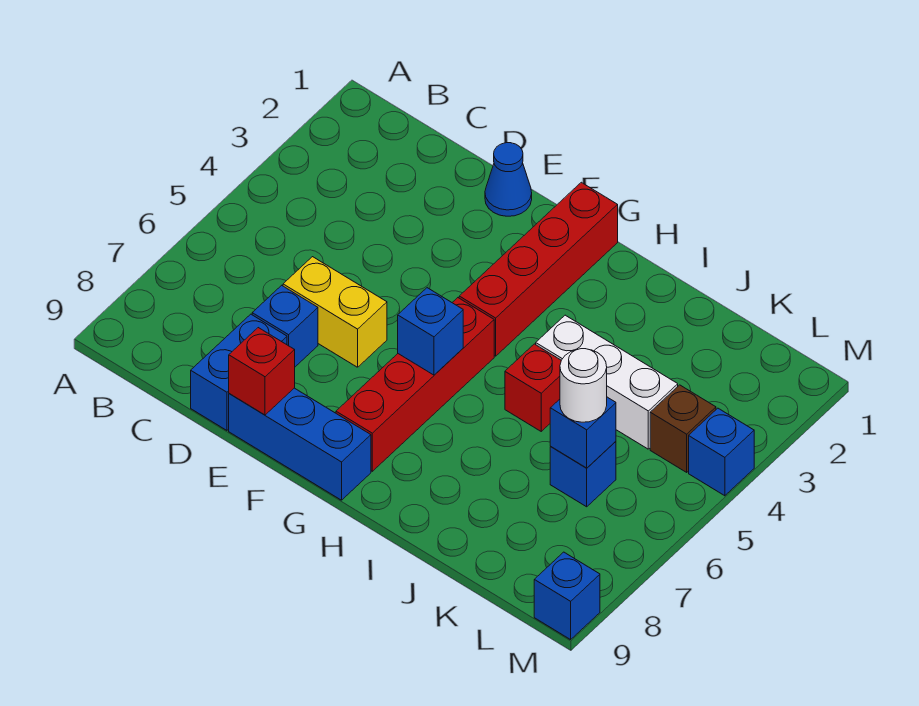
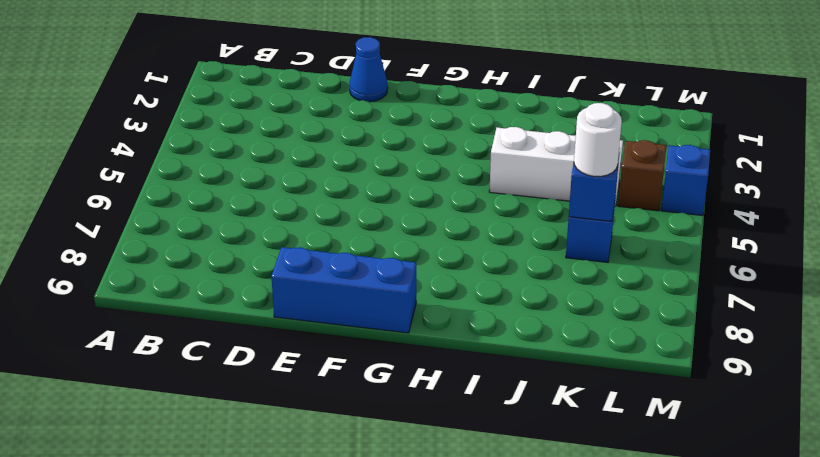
none -> yellow 1x2 brick [283,257,387,367]
none -> blue 1x1 brick [252,285,318,367]
none -> blue 1x2 brick [191,314,287,430]

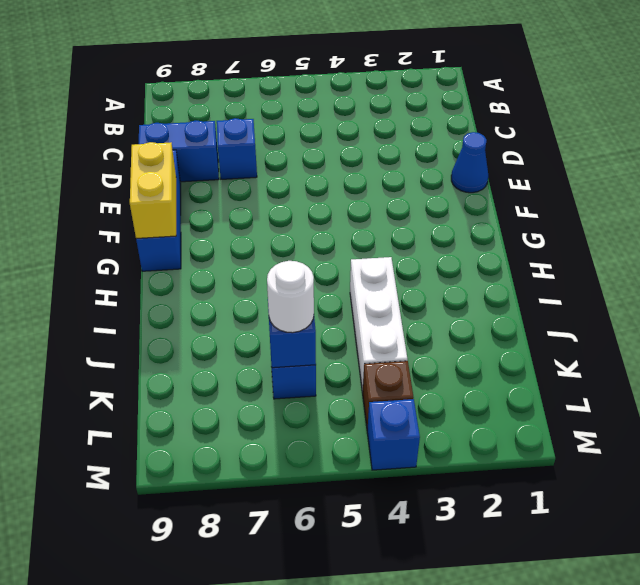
yellow 1x2 brick [130,142,176,238] -> yellow 1x2 brick moved to [283,257,387,367]
none -> red 1x4 brick [459,182,618,356]
none -> red 1x4 brick [336,298,494,471]
none -> red 1x1 brick [505,344,561,431]

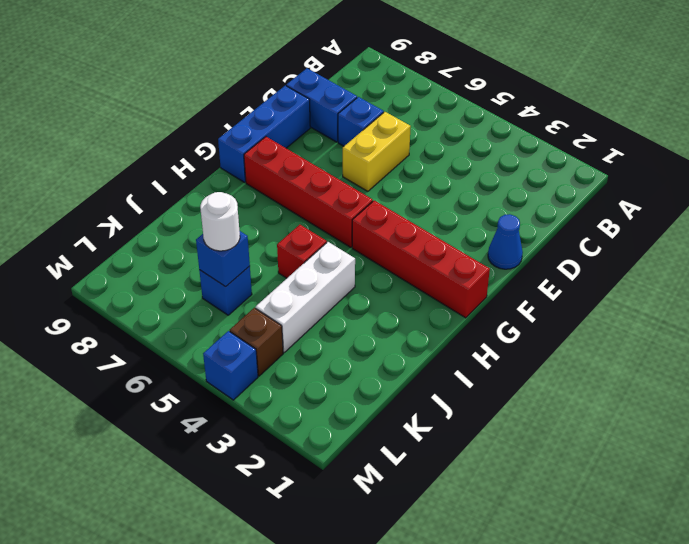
none -> blue 1x1 brick [534,552,600,640]
none -> red 1x1 brick [229,328,295,415]
none -> blue 1x1 brick [398,288,463,375]

